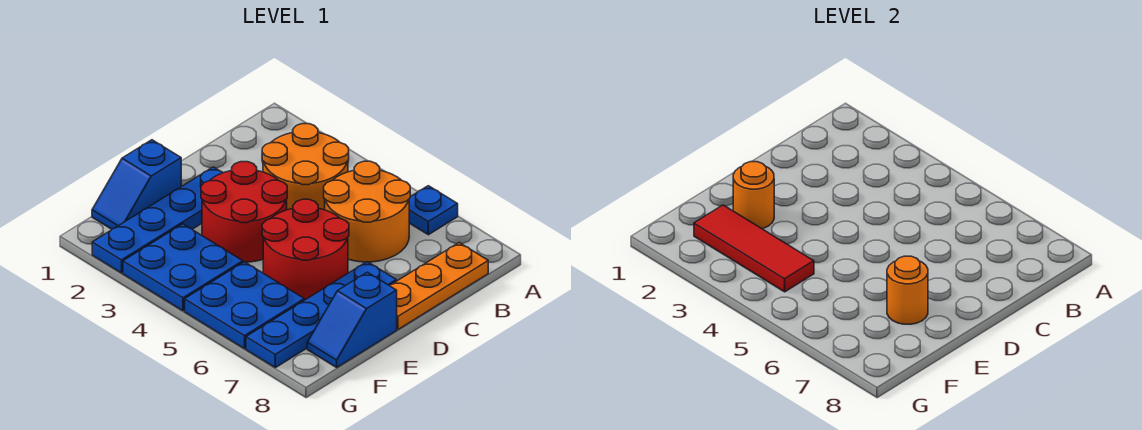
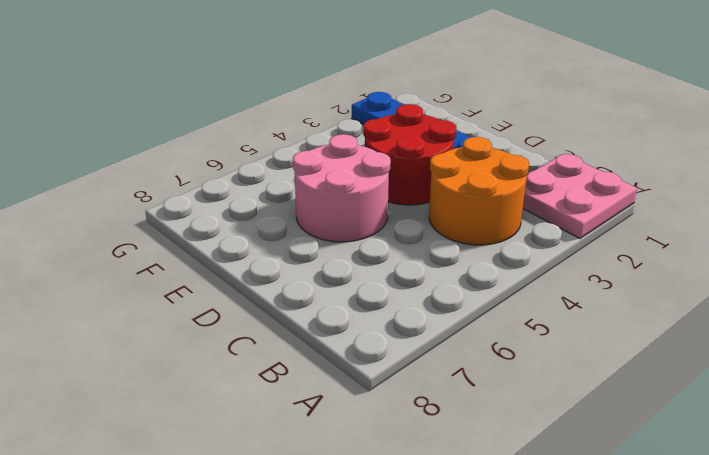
pink 2x2 plate [523,154,637,238] -> none
pink 2x2 round brick [293,134,391,242] -> red 2x2 round brick [262,199,349,300]
none -> blue 1x1 plate [409,186,458,235]
none -> orange 2x2 round brick [324,161,410,262]
none -> orange 1x3 plate [389,243,488,329]

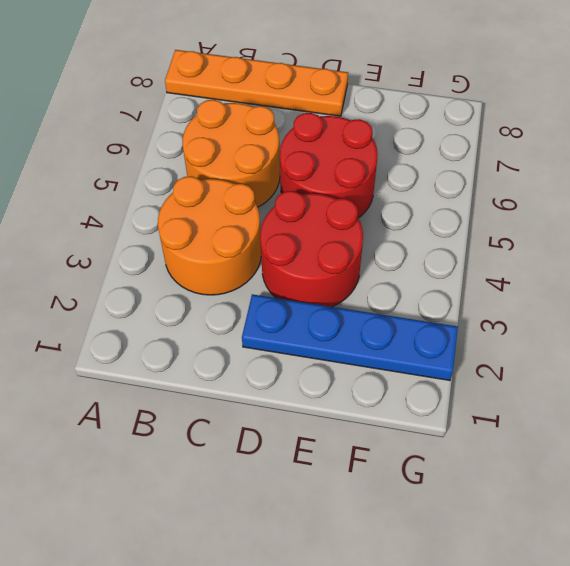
orange 1x4 plate [165,50,348,116] -> orange 1x3 plate [389,243,488,329]
none -> blue 1x1 plate [409,186,458,235]
none -> blue 1x4 plate [246,262,396,368]
none -> blue 1x2 slope [92,140,181,229]

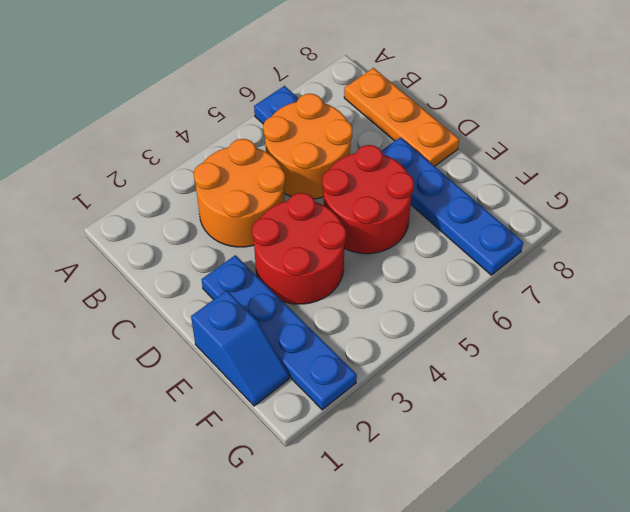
none -> blue 1x2 slope [307,272,397,367]
none -> blue 2x2 plate [123,224,243,311]
none -> blue 2x2 plate [185,262,304,349]

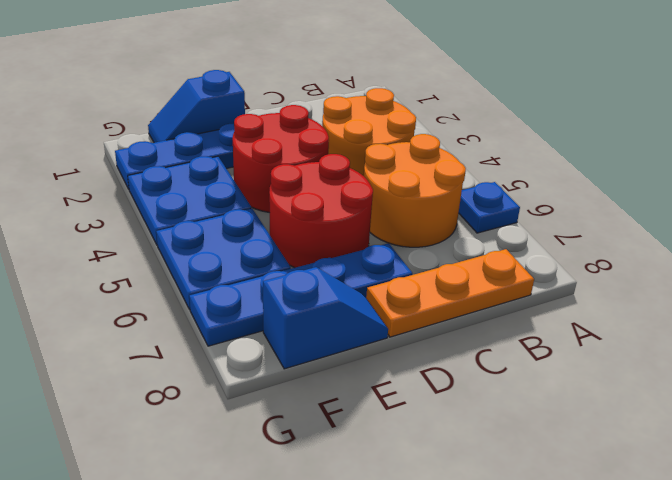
blue 1x2 slope [263,267,388,369] -> blue 1x2 slope turned to [307,272,397,367]
none -> orange 1x1 round brick [733,162,774,229]
none -> orange 1x1 round brick [887,256,928,324]
none -> red 1x3 tile [694,205,814,292]

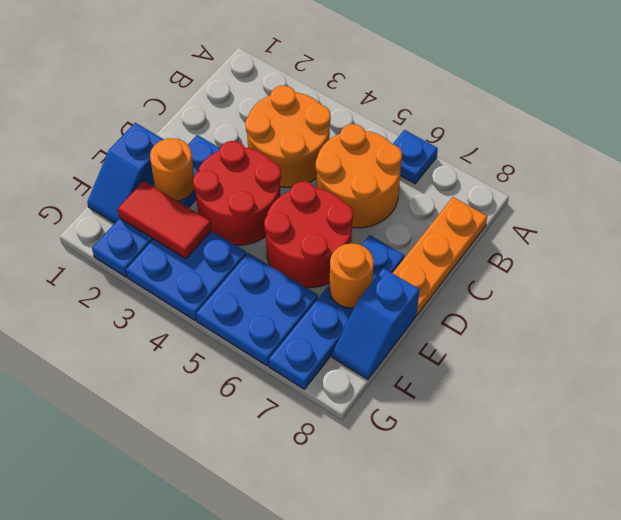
red 1x2 tile [118,181,211,259] -> red 1x3 tile [694,205,814,292]

